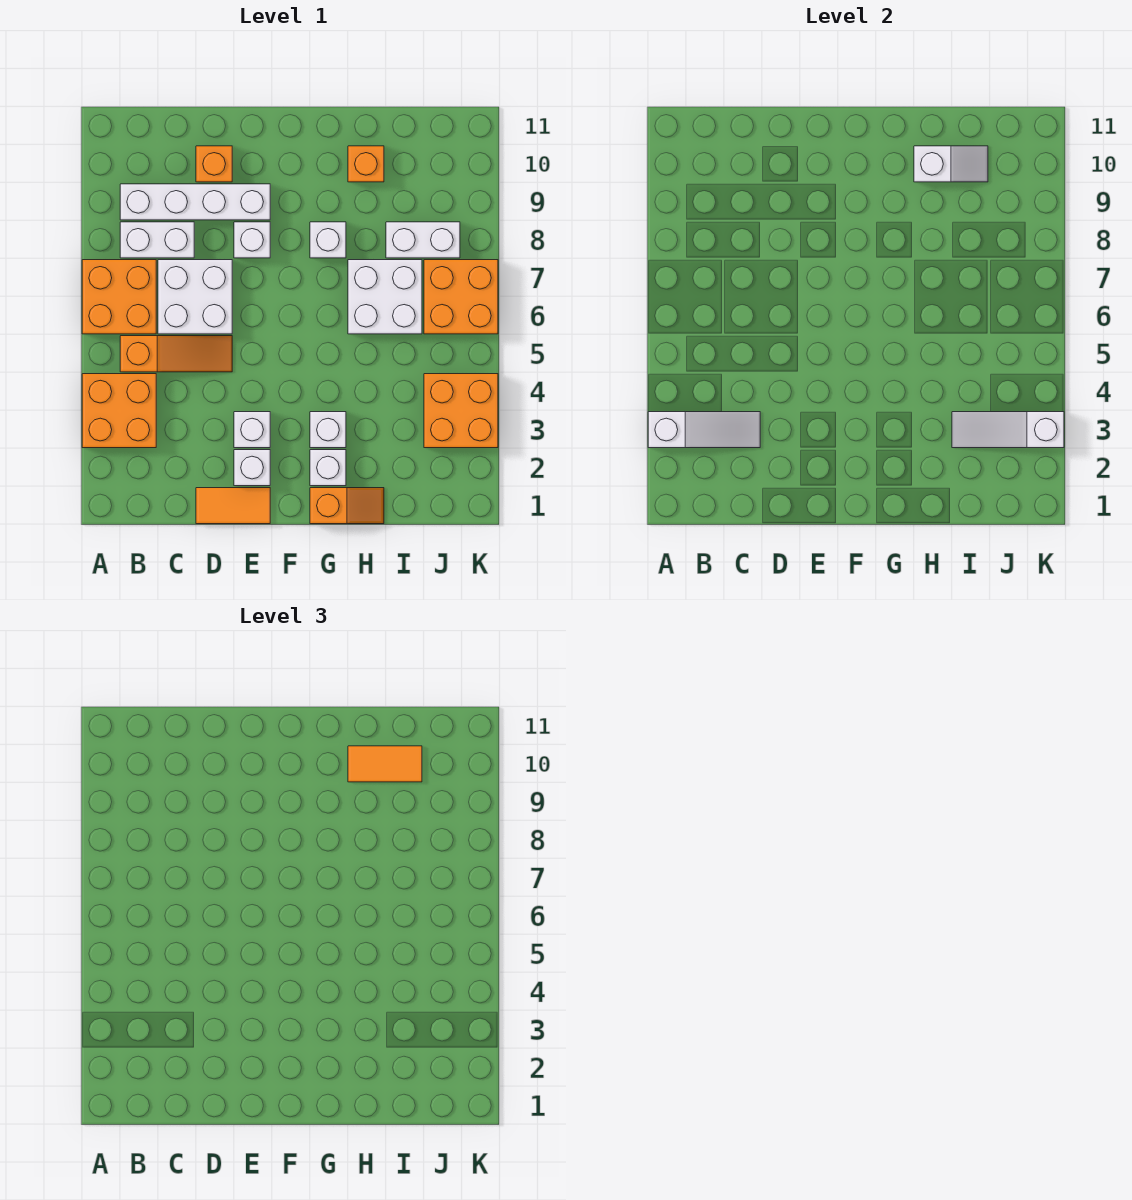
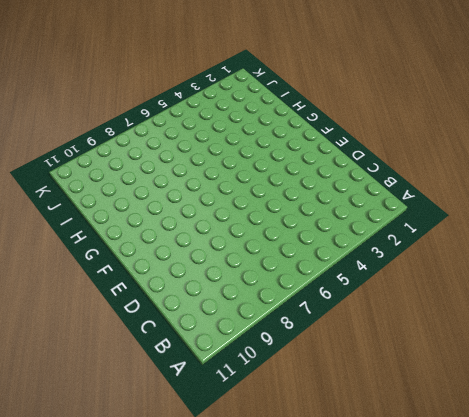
none -> orange 2x2 brick [82,374,156,448]
none -> orange 2x2 brick [82,260,156,334]
none -> orange 1x3 slope [120,336,232,372]

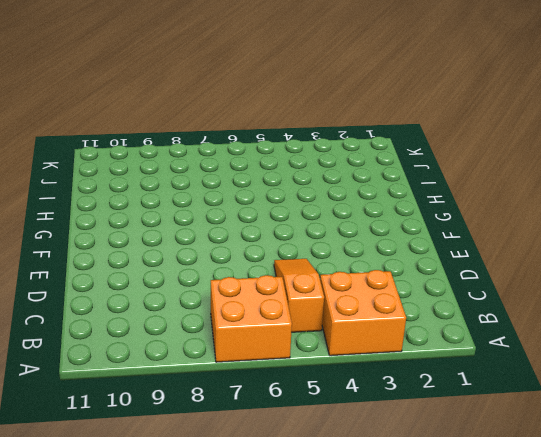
none -> white 1x2 brick [120,222,194,258]
none -> white 1x4 brick [120,184,270,220]
none -> white 2x2 brick [158,260,232,334]

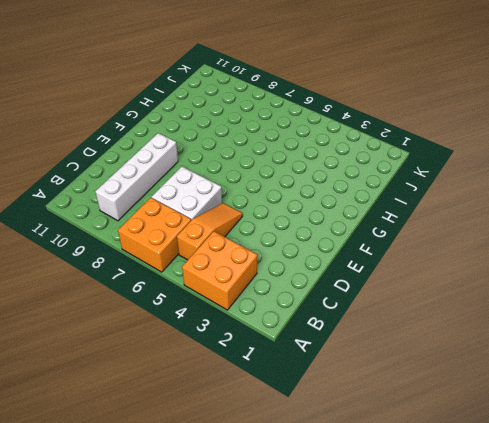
none -> white 1x2 brick [120,222,194,258]
none -> orange 1x2 tile [196,488,270,524]
none -> orange 1x1 brick [196,146,232,182]

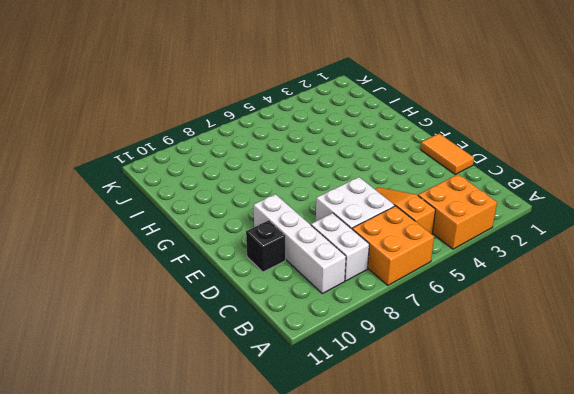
black 1x1 brick [246,220,285,272] -> orange 1x1 brick [196,146,232,182]
none -> white 1x1 brick [234,450,270,486]
none -> white 1x1 brick [234,412,270,448]
none -> white 1x1 brick [234,222,270,258]

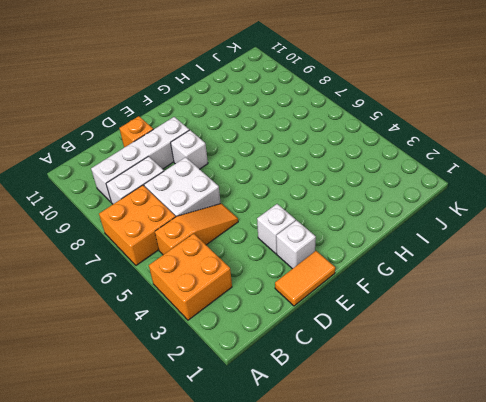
none -> orange 1x2 slope [310,488,384,524]
none -> white 1x1 brick [310,450,346,486]
none -> white 1x1 brick [310,412,346,448]

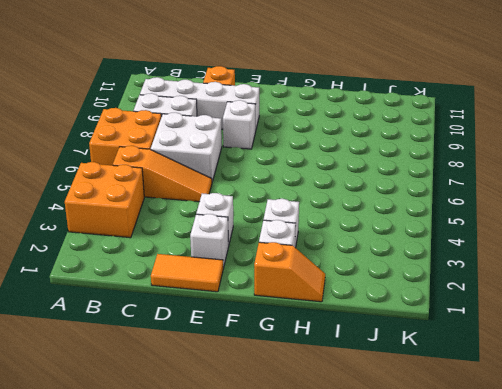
none -> white 1x1 brick [310,222,346,258]
none -> white 2x2 brick [348,260,422,334]
none -> orange 1x1 brick [348,146,384,182]

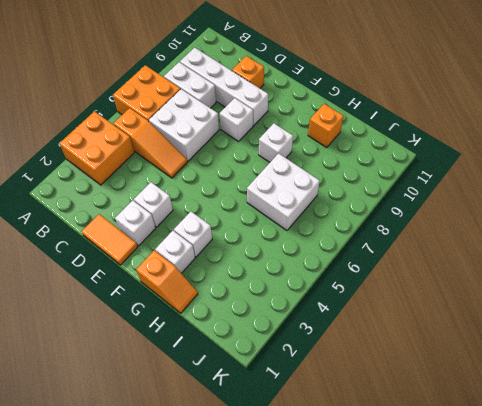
none -> white 1x2 brick [386,222,460,258]
none -> orange 2x2 brick [424,374,498,448]
none -> orange 2x2 brick [424,260,498,334]

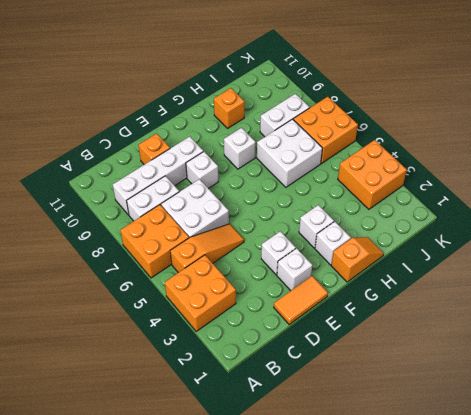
none -> white 1x3 slope [648,412,760,448]
none -> white 1x2 slope [914,146,988,182]
none -> white 1x3 slope [952,412,1064,448]

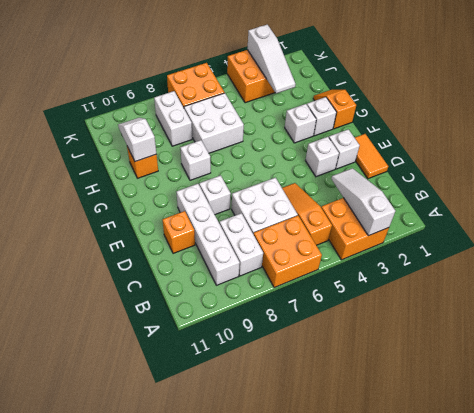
none -> orange 1x2 tile [348,746,422,782]

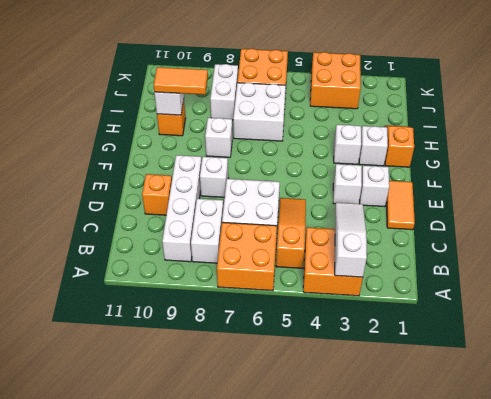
orange 1x2 tile [154,67,208,95] -> orange 1x2 tile turned to [348,746,422,782]
none -> white 1x3 slope [952,412,1064,448]

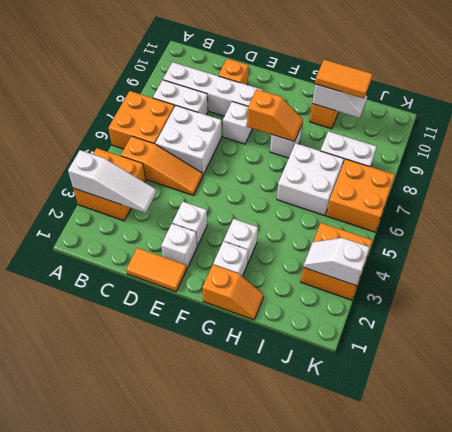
orange 1x2 slope [247,89,303,142] -> none
white 1x2 slope [303,238,370,286] -> white 1x3 slope [952,412,1064,448]

